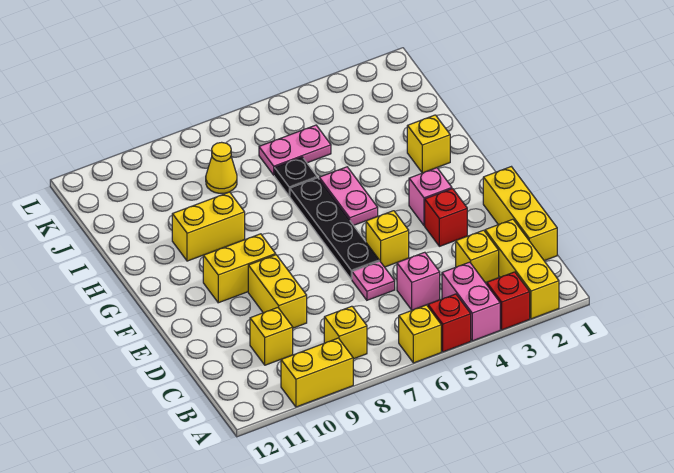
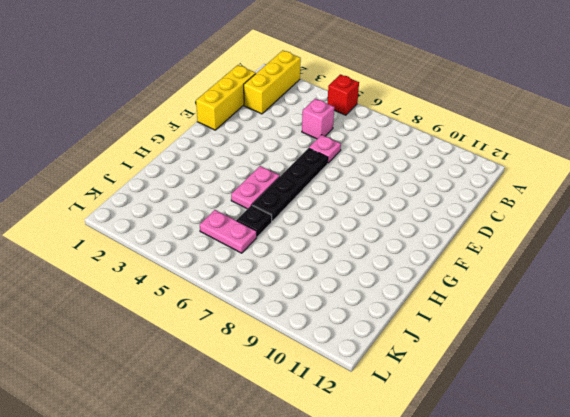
none -> red 1x1 brick [487,272,530,330]
none -> pink 1x2 brick [442,262,500,341]
none -> yellow 1x1 brick [399,305,441,363]

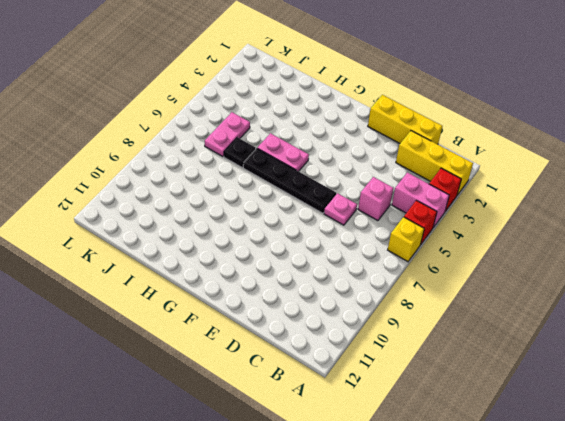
none -> yellow 1x2 brick [281,338,353,407]
none -> yellow 1x1 brick [324,306,367,359]
none -> yellow 1x1 brick [456,230,499,283]

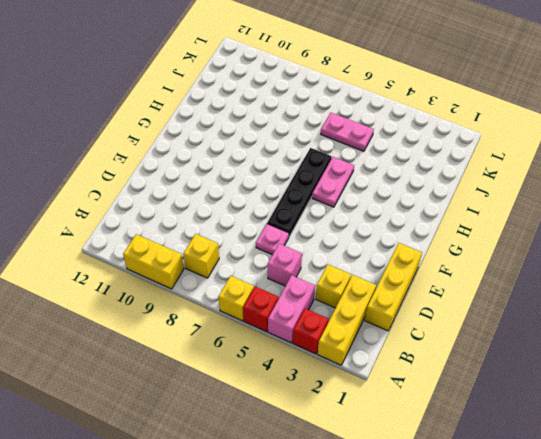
none -> yellow 1x1 brick [250,308,293,365]
none -> yellow 1x2 brick [248,255,307,328]
none -> red 1x1 brick [425,189,467,246]

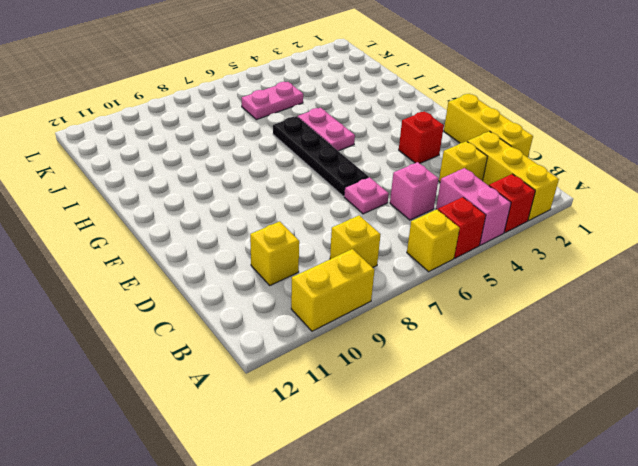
none -> yellow 1x2 brick [248,255,307,328]
none -> yellow 1x1 brick [366,211,409,267]
none -> pink 1x1 brick [409,168,452,226]

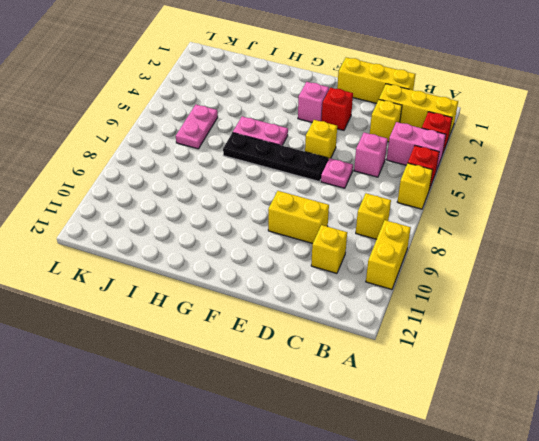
none -> yellow 1x2 brick [203,234,276,303]
none -> yellow 1x1 brick [407,115,450,173]
none -> yellow 1x2 brick [172,192,245,261]

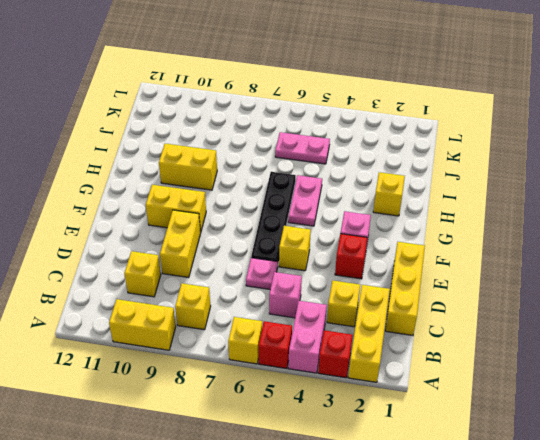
none -> black 1x1 plate [274,157,317,196]
none -> yellow 1x1 cone [206,142,237,193]

